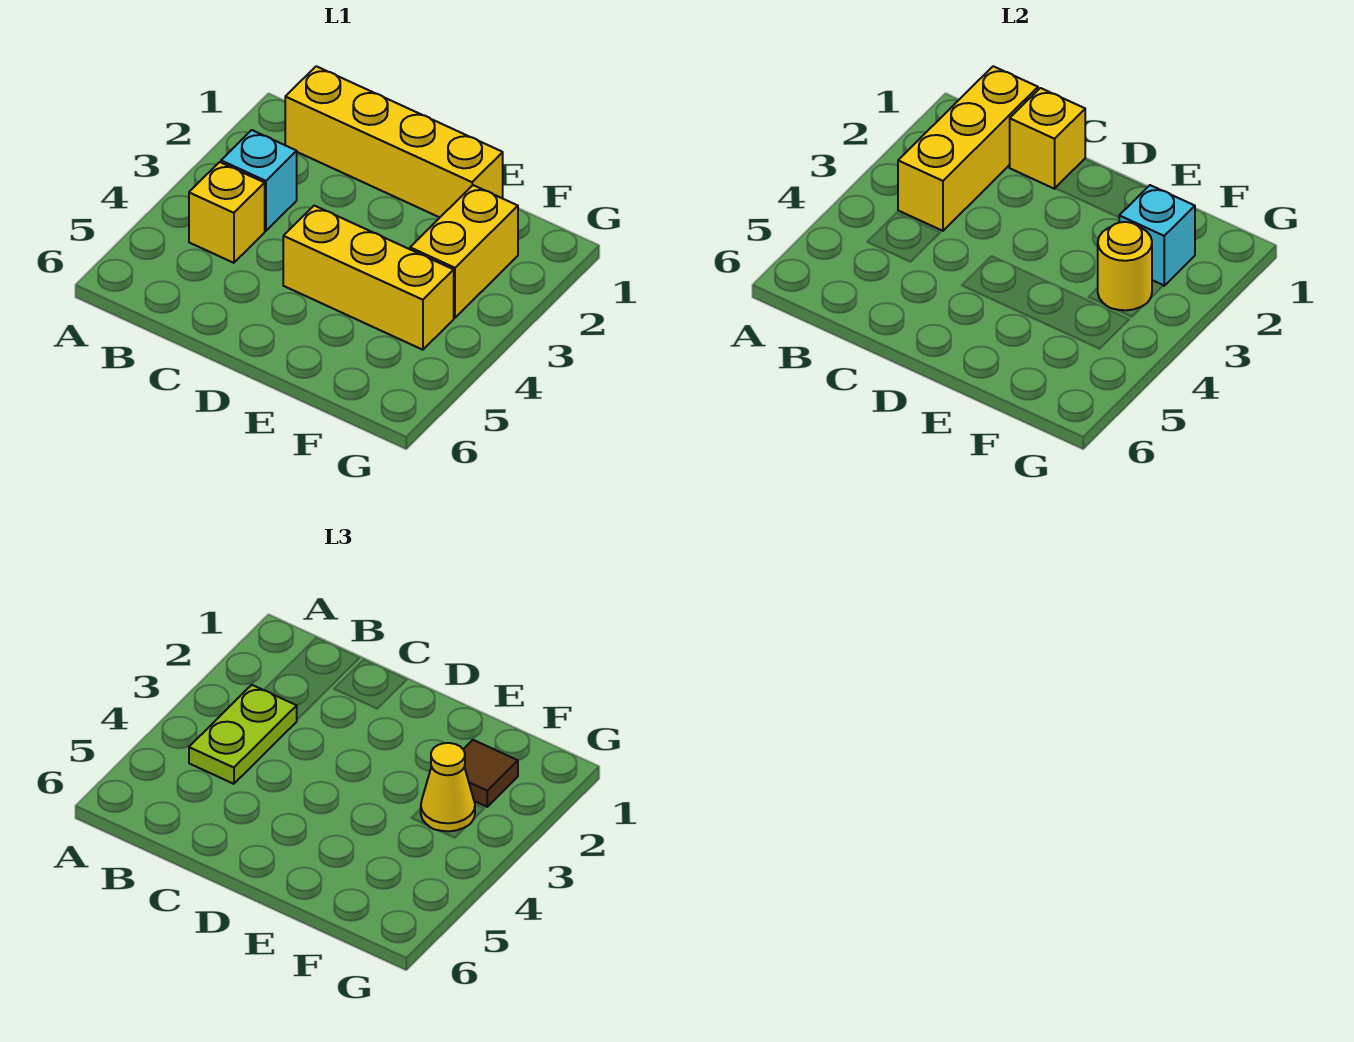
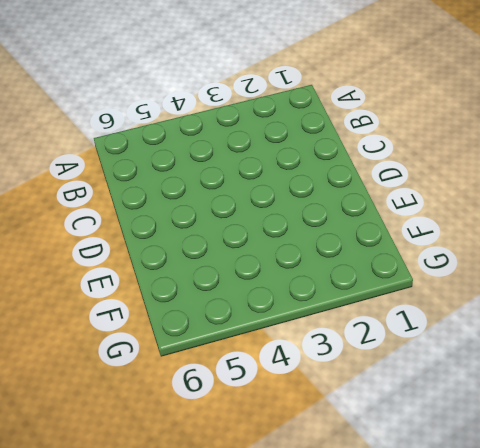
none -> yellow 1x4 brick [285,66,503,217]
none -> cyan 1x1 brick [221,130,297,231]
none -> yellow 1x1 brick [189,162,265,263]

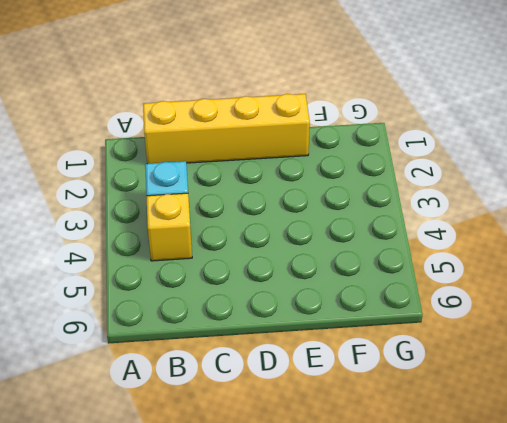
none -> yellow 1x3 brick [283,206,454,350]
none -> yellow 1x2 brick [410,185,518,318]
none -> yellow 1x3 brick [898,66,1038,231]

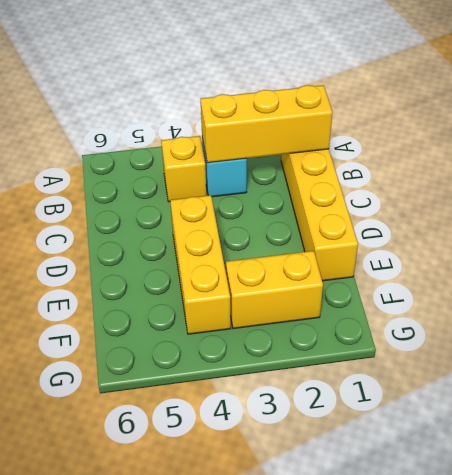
none -> yellow 1x1 brick [1010,88,1085,189]
none -> cyan 1x1 brick [1119,185,1195,286]
none -> yellow 1x1 round brick [1098,222,1152,310]

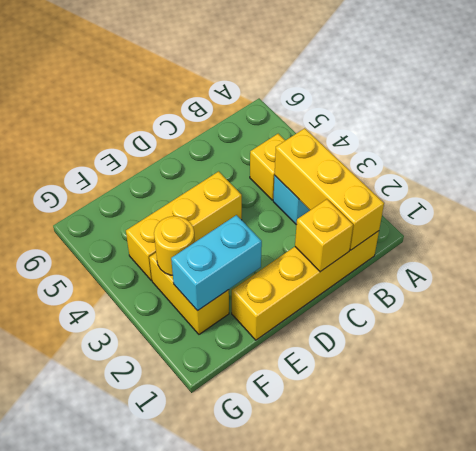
cyan 1x2 brick [171,215,262,311] -> cyan 1x1 brick [1119,185,1195,286]
none -> lime 1x2 plate [189,685,297,784]
none -> brown 1x1 tile [463,740,518,807]
none -> yellow 1x1 cone [421,743,475,831]

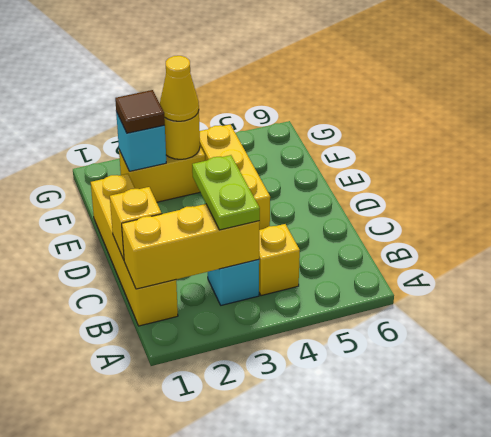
lime 1x2 plate [192,155,260,230] -> lime 1x2 plate turned to [189,685,297,784]

